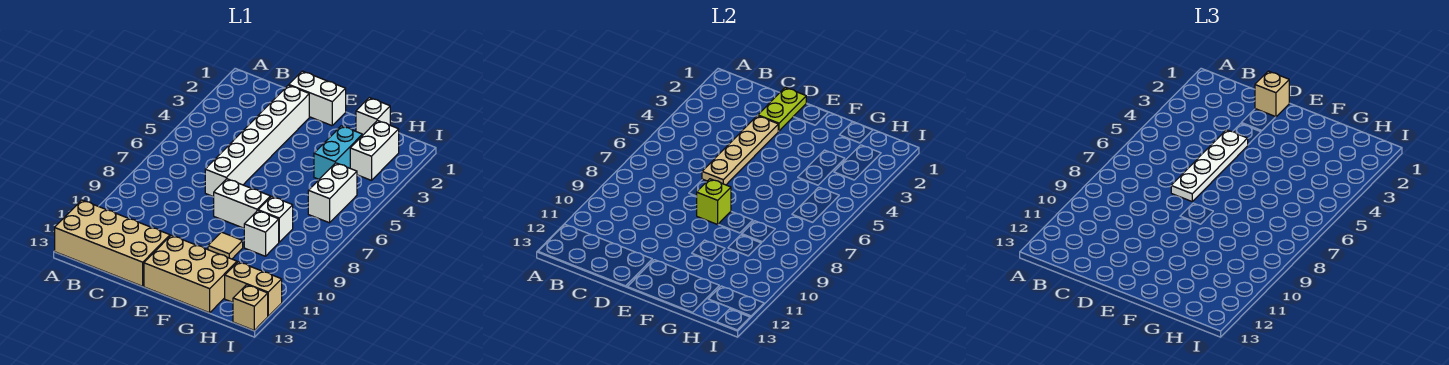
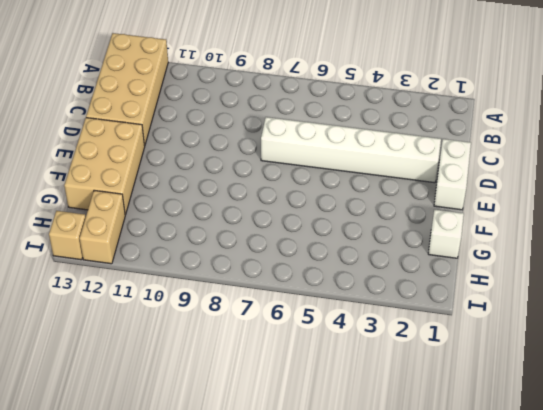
none -> white 1x2 brick [214,179,270,228]
none -> tan 1x1 tile [208,232,243,259]
none -> cyan 1x2 brick [314,126,362,179]

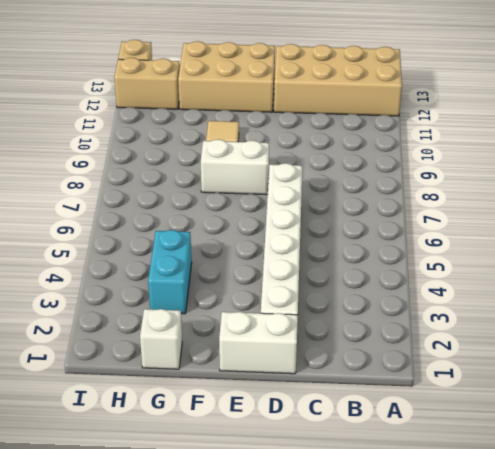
none -> white 1x1 brick [258,196,293,242]
none -> white 1x1 brick [244,211,279,256]
none -> white 1x2 brick [350,121,399,180]

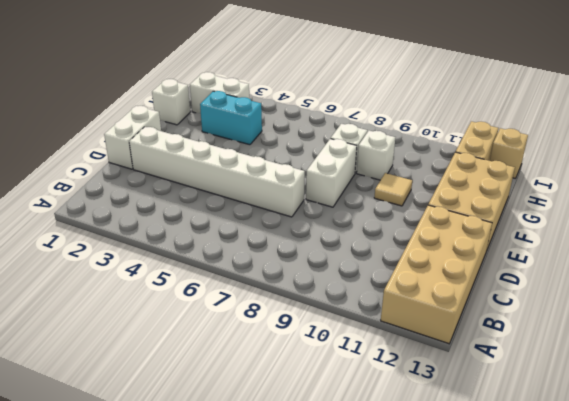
none -> white 1x2 brick [308,163,357,223]
none -> lime 1x2 plate [758,87,806,131]
none -> tan 1x4 plate [702,116,778,185]

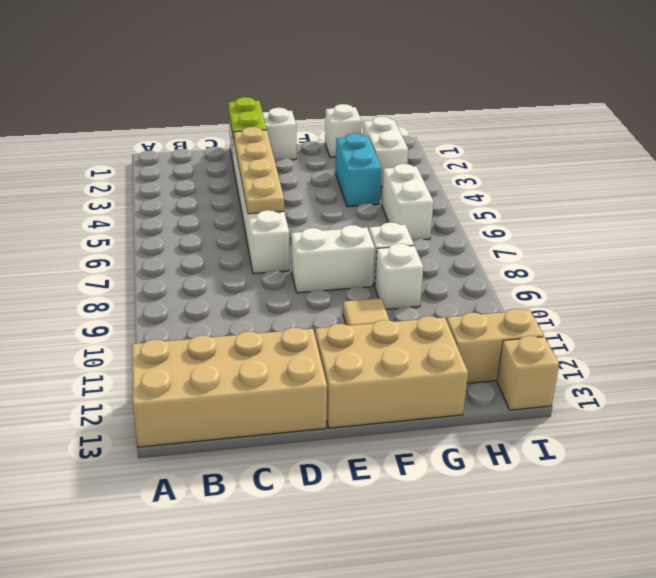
none -> lime 1x1 brick [697,179,731,224]
none -> tan 1x1 brick [1255,71,1289,117]
none -> white 1x4 plate [1171,130,1248,201]

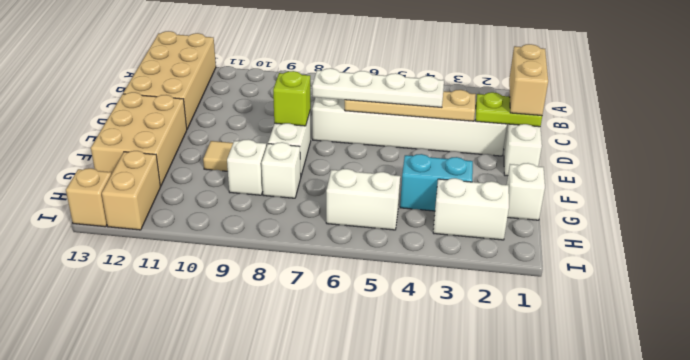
tan 1x2 brick [509,44,548,116] -> tan 1x1 brick [1255,71,1289,117]

